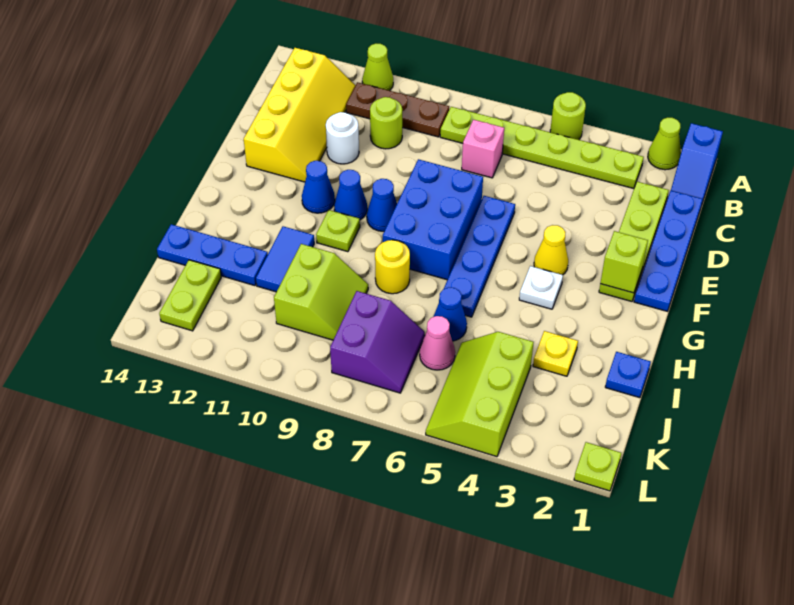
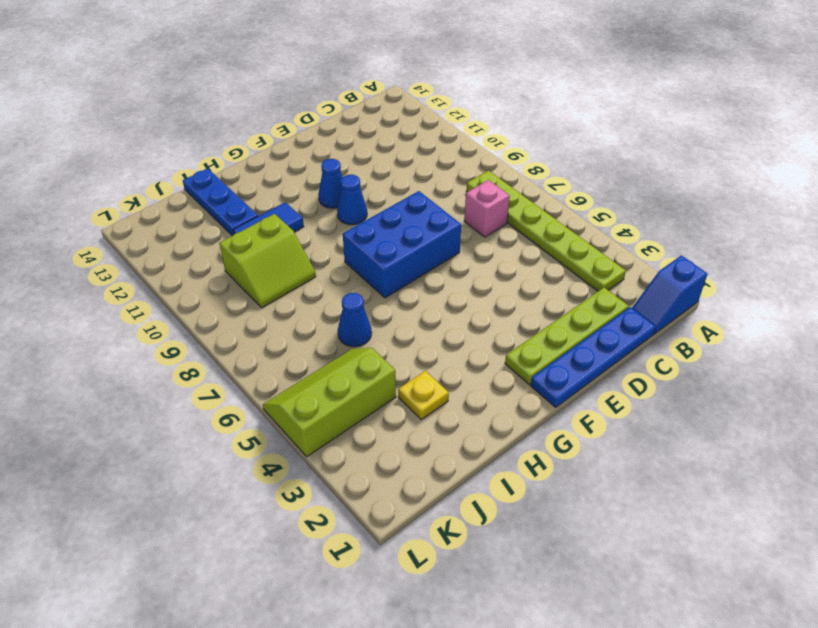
none -> lime 1x1 cone [648,118,681,170]
none -> lime 1x1 round brick [550,92,586,140]
none -> lime 1x1 cone [362,44,393,91]
none -> brown 1x3 plate [346,82,449,137]

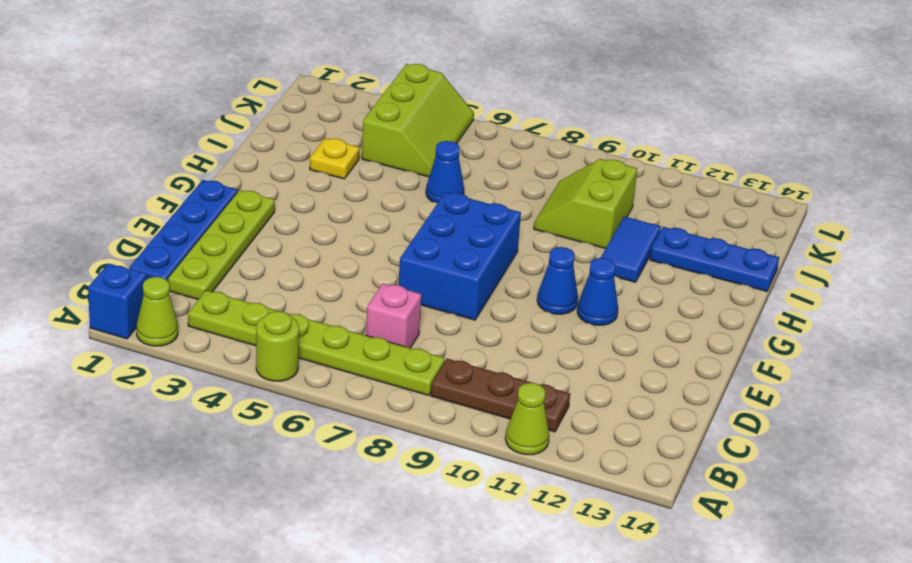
none -> yellow 2x4 slope [244,48,356,182]
none -> lime 1x1 round brick [370,97,402,149]
none -> white 1x1 round brick [326,112,359,164]
none -> blue 1x4 plate [444,196,515,317]

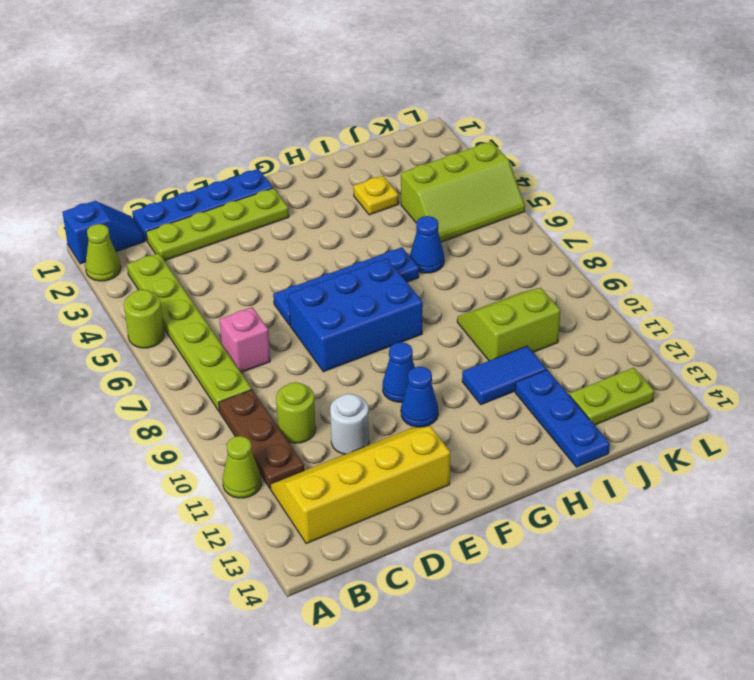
none -> yellow 1x1 cone [534,225,568,275]
none -> blue 1x1 cone [367,179,397,231]
none -> white 1x1 plate [519,266,563,309]
none -> lime 1x1 plate [316,210,360,252]

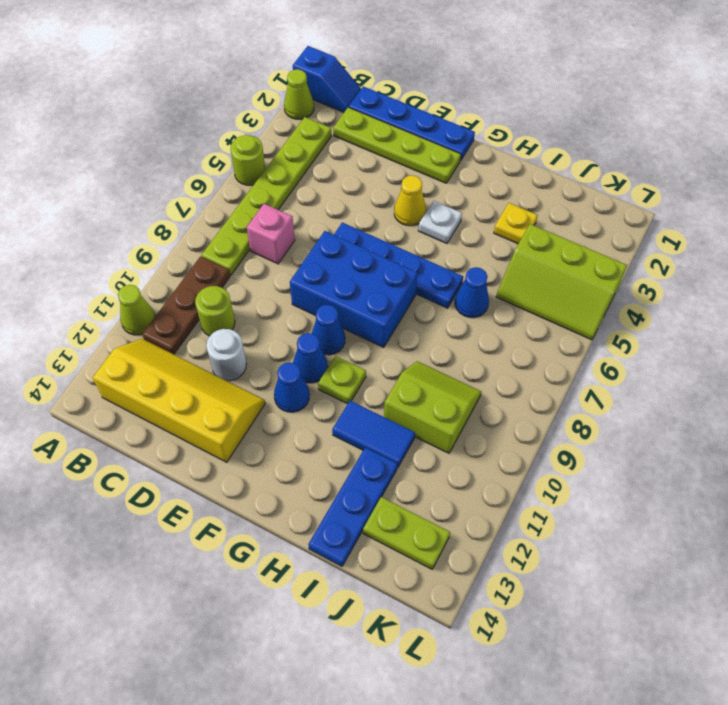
none -> yellow 1x1 round brick [375,240,410,294]
none -> blue 1x1 plate [605,352,651,398]
none -> pink 1x1 cone [420,316,455,370]
none -> purple 2x2 slope [330,291,425,393]

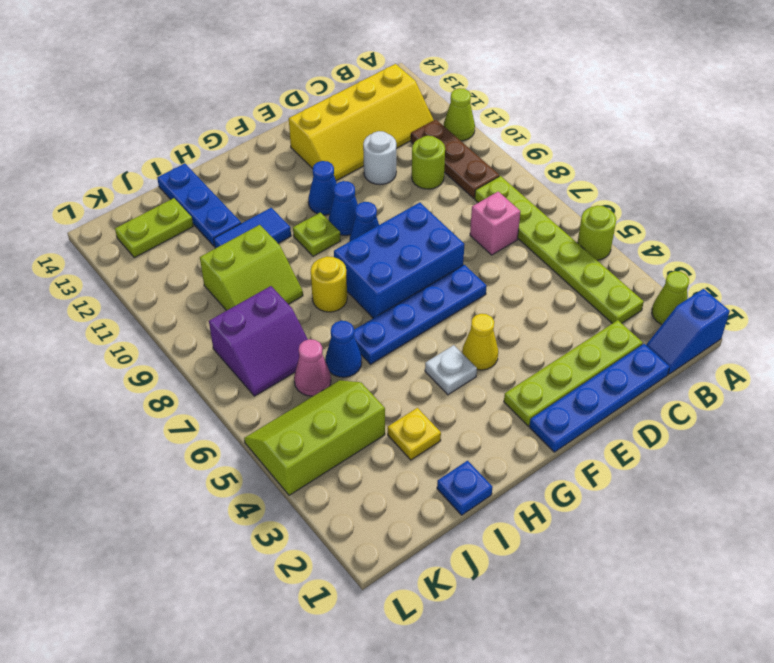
none -> lime 1x1 plate [574,442,621,491]
none -> lime 1x1 brick [600,231,648,293]

